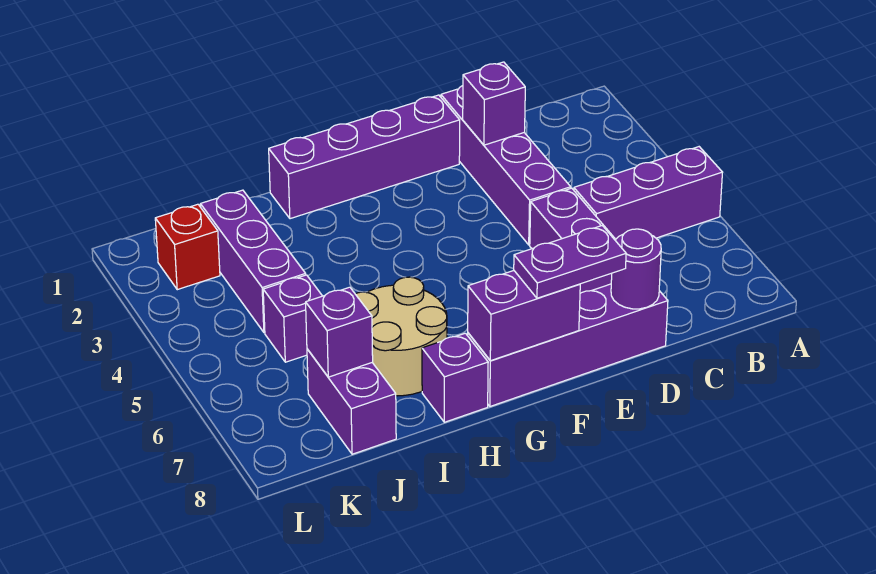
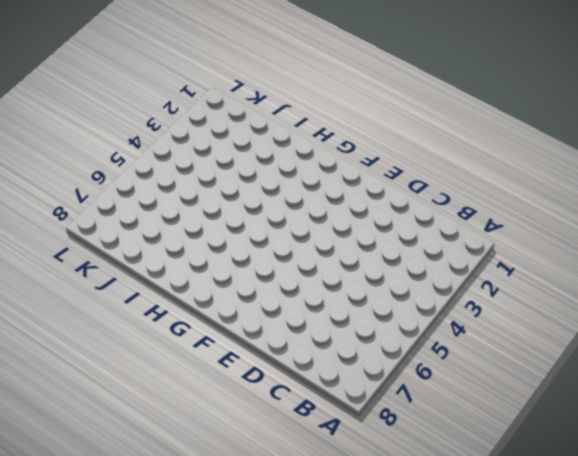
none -> purple 1x3 brick [574,147,723,239]
none -> purple 1x4 brick [441,86,571,245]
none -> purple 1x2 brick [530,188,616,293]

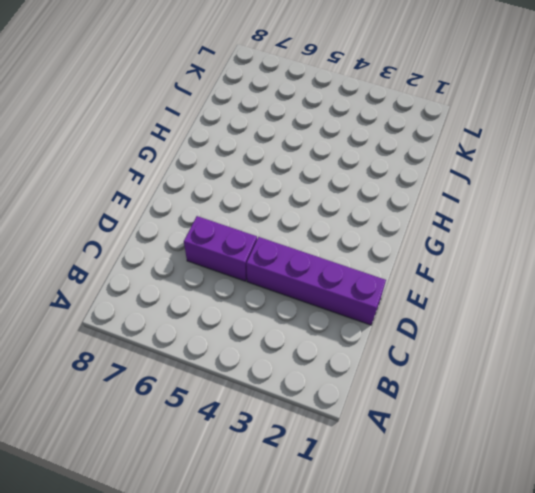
none -> purple 1x3 brick [574,147,723,239]
none -> purple 1x4 brick [468,284,668,406]
none -> purple 1x4 brick [269,95,460,219]

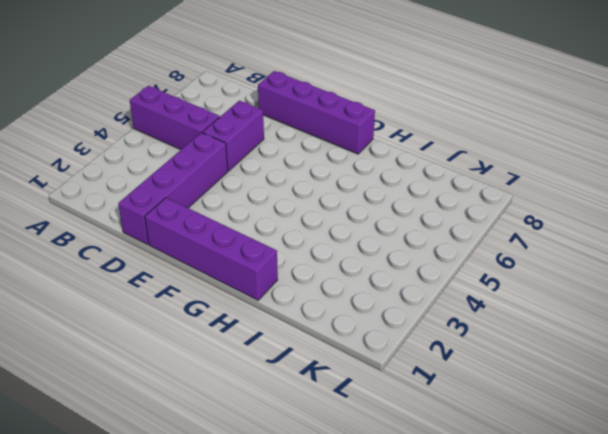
none -> tan 2x2 round brick [356,277,447,396]
none -> purple 1x1 brick [422,333,488,422]
none -> purple 1x3 brick [200,190,306,333]

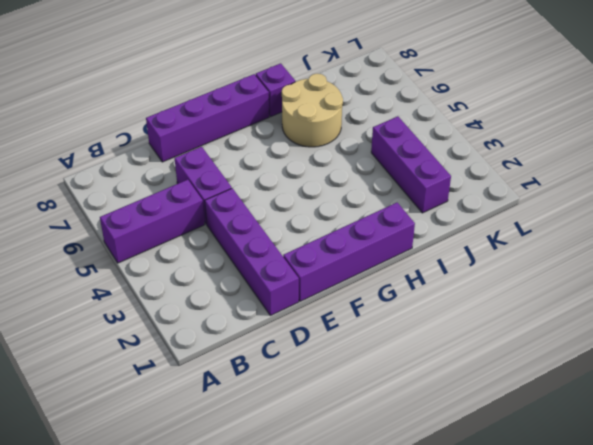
none -> purple 1x1 brick [263,275,322,362]
none -> purple 1x2 brick [307,349,396,454]
none -> red 1x1 brick [155,204,220,290]

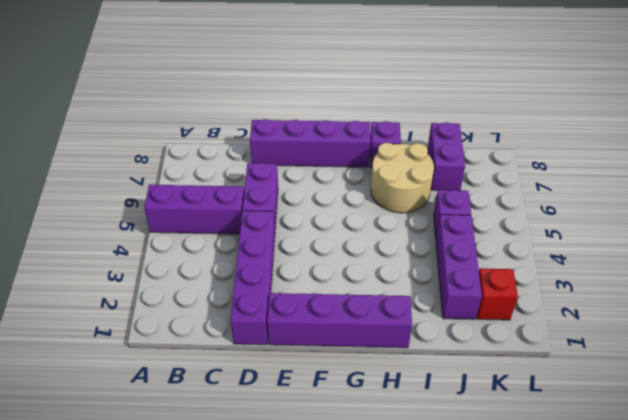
none -> purple 1x1 brick [463,62,525,145]
none -> purple 1x1 round brick [611,229,661,309]
none -> purple 1x2 brick [468,271,580,361]

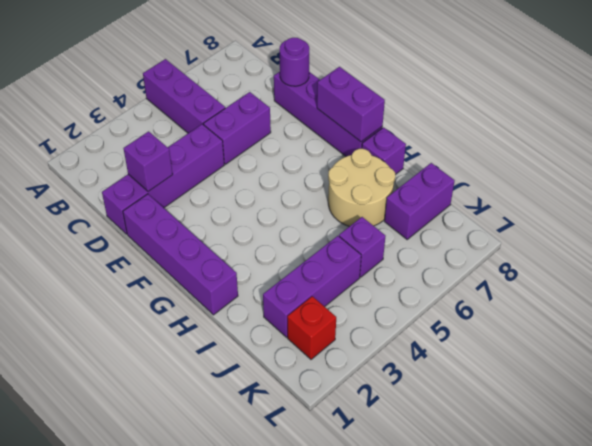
none -> purple 1x1 brick [306,287,373,377]
none -> purple 1x2 plate [514,226,626,298]

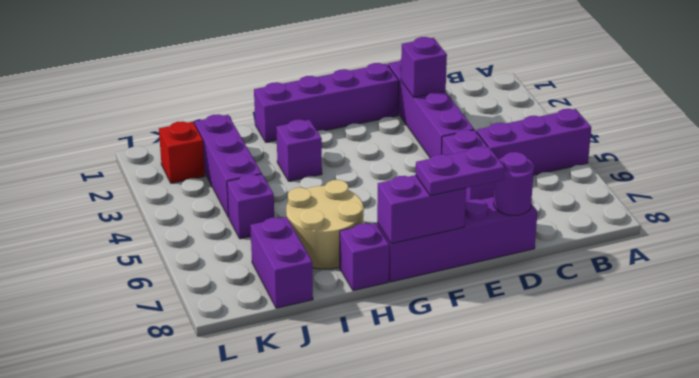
purple 1x1 brick [276,120,322,181] -> purple 1x1 brick moved to [306,287,373,377]

